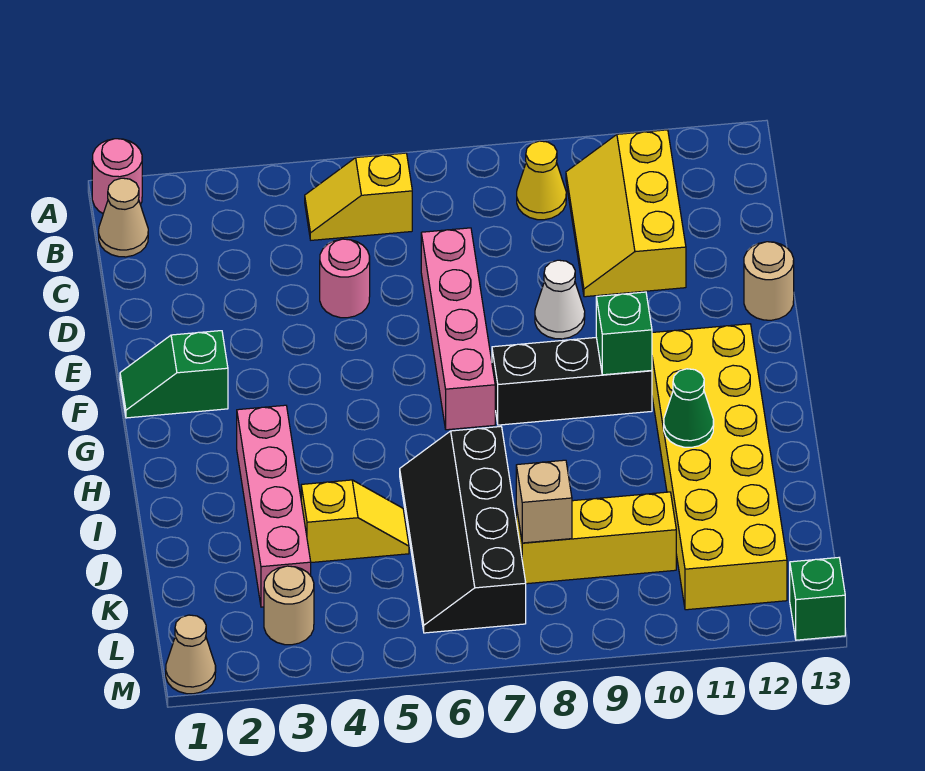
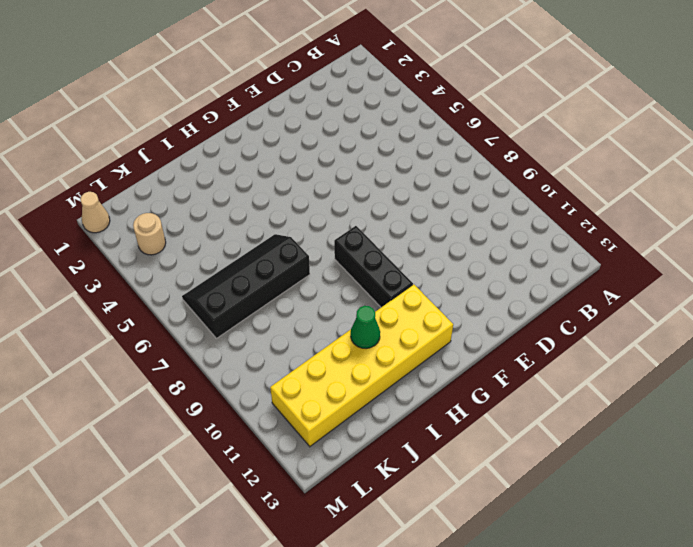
none -> pink 1x1 round brick [92,139,142,213]
none -> tan 1x1 cone [99,178,148,257]
none -> yellow 1x2 slope [305,153,412,240]

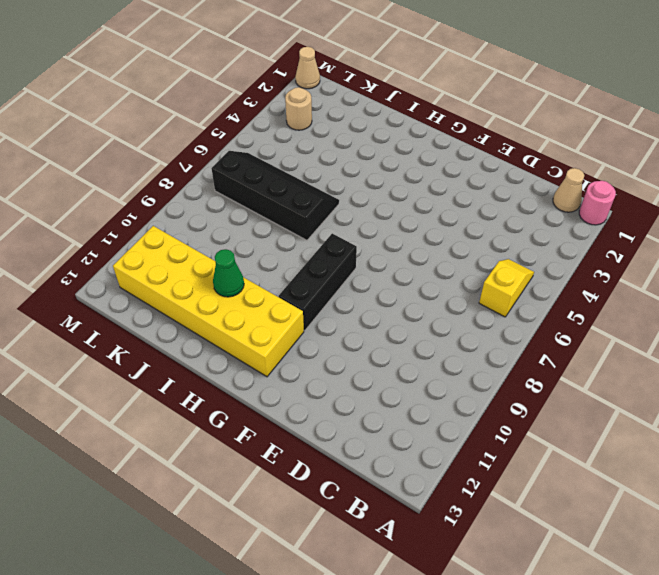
none -> yellow 1x1 cone [517,141,566,220]
none -> yellow 2x3 slope [566,130,686,297]
none -> pink 1x1 round brick [320,239,370,318]

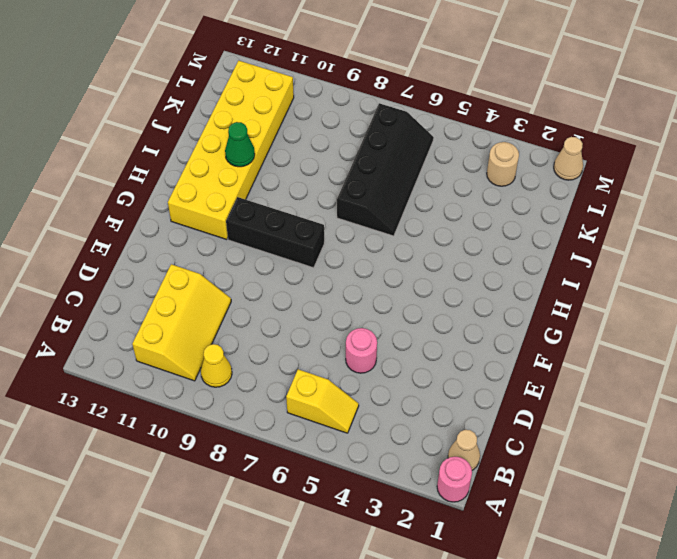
none -> pink 1x4 brick [421,228,495,430]
none -> white 1x1 cone [535,260,585,339]
none -> tan 1x1 round brick [744,242,794,320]

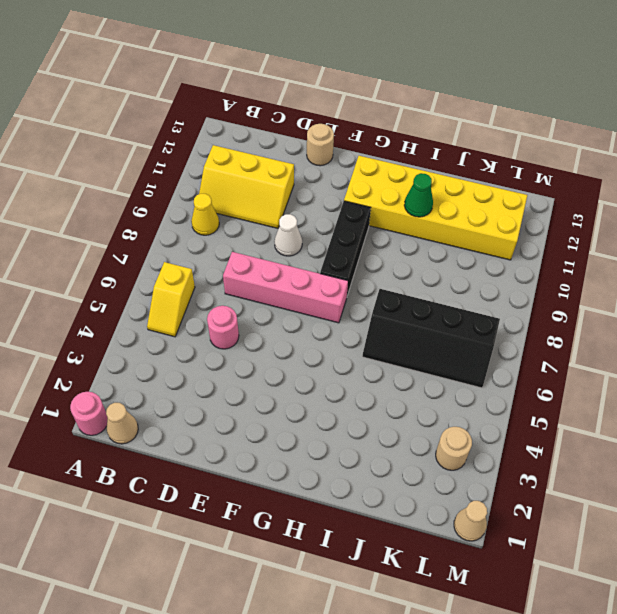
none -> green 1x2 slope [120,331,228,418]
none -> pink 1x4 brick [237,405,311,607]
none -> yellow 1x2 slope [301,480,409,562]

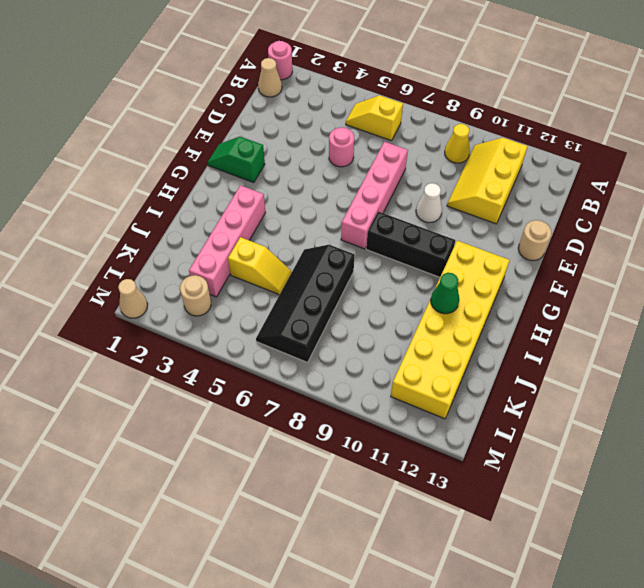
none -> yellow 1x3 brick [516,492,676,584]
none -> green 1x1 brick [790,558,845,640]
none -> green 1x1 brick [596,292,652,375]

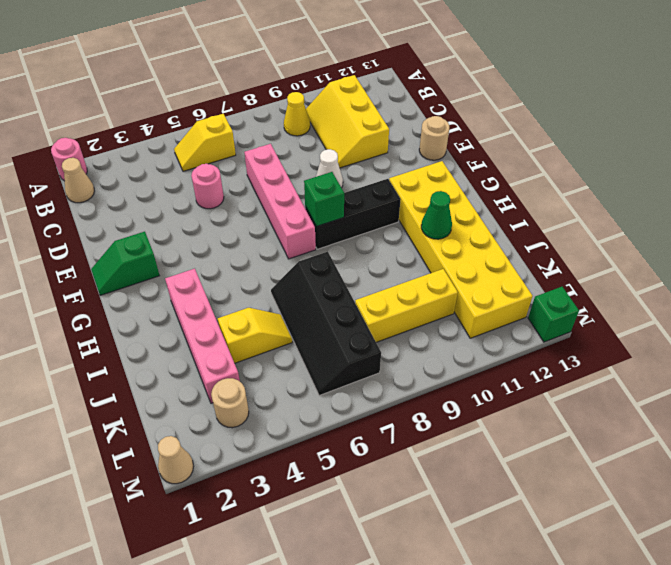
green 1x1 brick [304,172,344,226] -> green 1x1 brick moved to [596,292,652,375]
none -> tan 1x1 brick [516,460,572,543]

